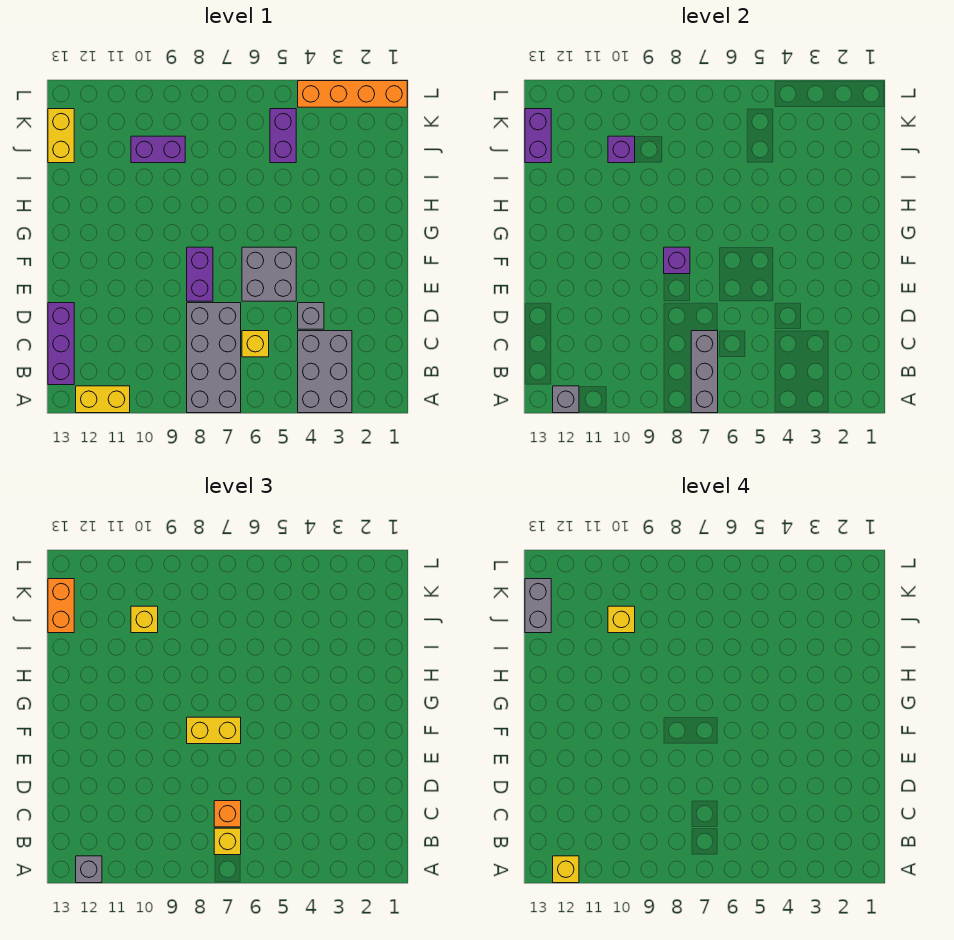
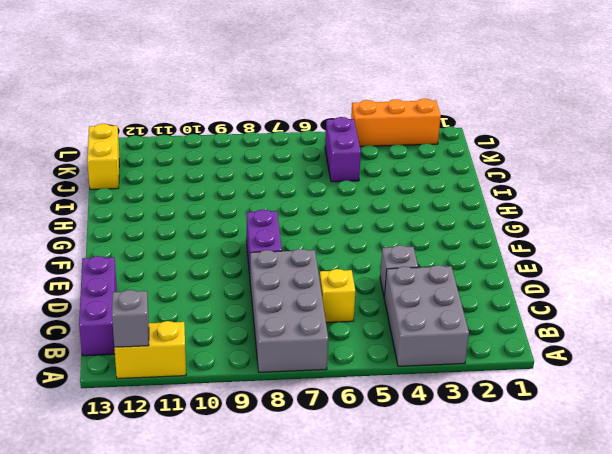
orange 1x3 brick [351,98,441,146] -> orange 1x4 brick [298,81,407,107]
none -> grey 2x2 brick [242,247,296,301]
none -> purple 1x2 brick [131,136,185,163]
none -> grey 1x3 brick [691,331,718,413]

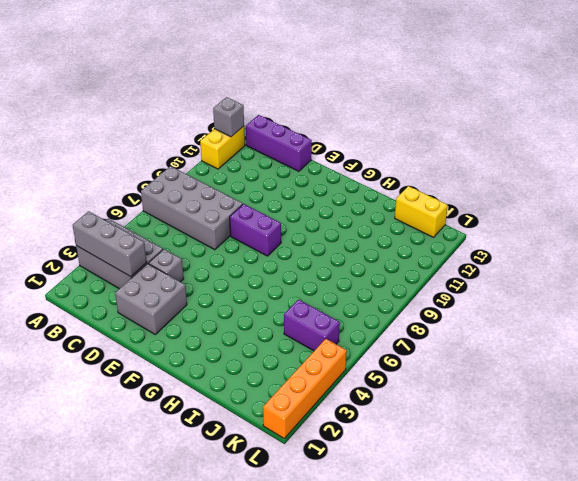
grey 1x3 brick [73,211,147,277] -> grey 1x3 brick moved to [691,331,718,413]
grey 2x2 brick [115,264,187,334] -> grey 2x2 brick moved to [242,247,296,301]
none -> yellow 1x1 brick [242,331,269,357]
none -> purple 1x2 brick [131,136,185,163]
none -> purple 1x1 brick [664,247,690,274]

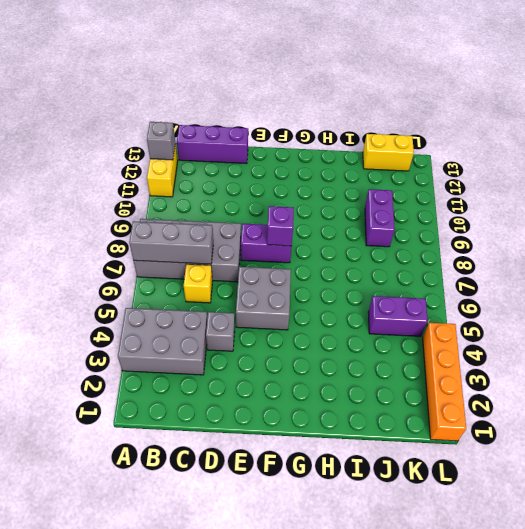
none -> purple 1x1 brick [608,136,635,163]
none -> purple 1x2 brick [525,109,551,163]
none -> grey 1x1 brick [76,856,102,883]

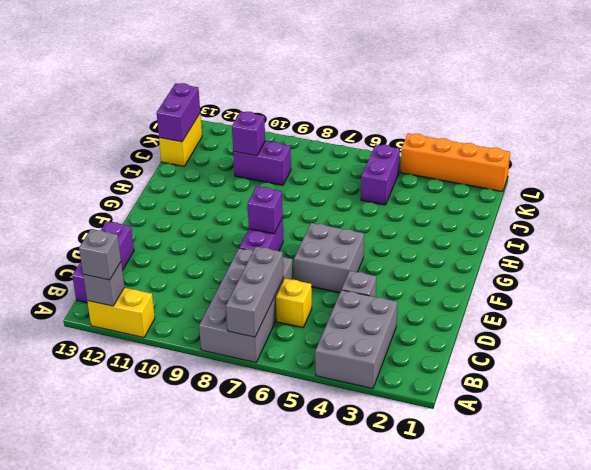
none -> yellow 1x1 brick [214,828,241,855]
none -> orange 1x1 brick [214,801,241,827]
none -> yellow 1x2 brick [187,717,241,744]

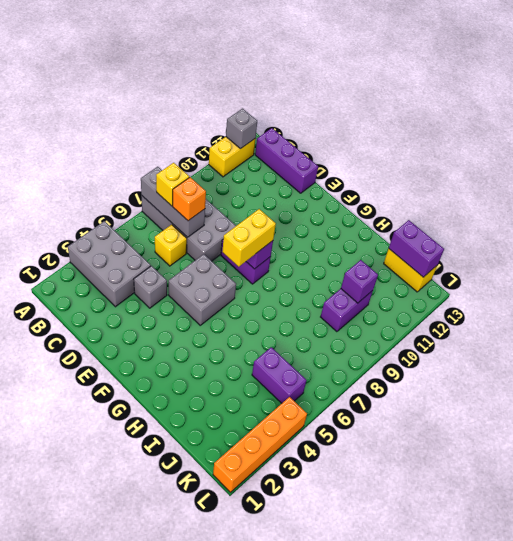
none -> grey 1x1 brick [76,856,102,883]
none -> yellow 1x1 brick [131,606,158,633]
none -> orange 1x2 brick [48,579,74,633]

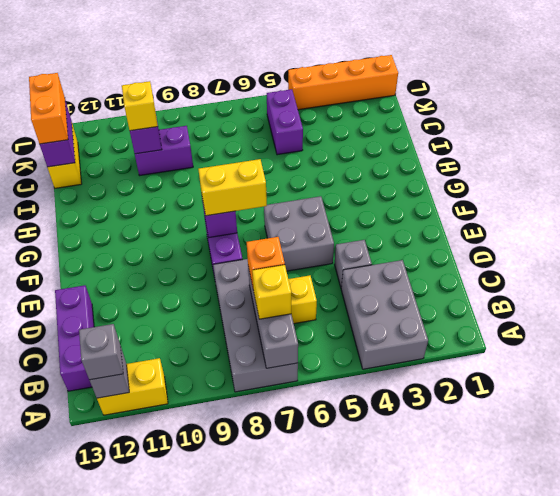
none -> yellow 1x1 brick [553,856,579,883]
none -> yellow 1x1 brick [608,606,635,633]
none -> grey 1x2 brick [525,579,551,633]

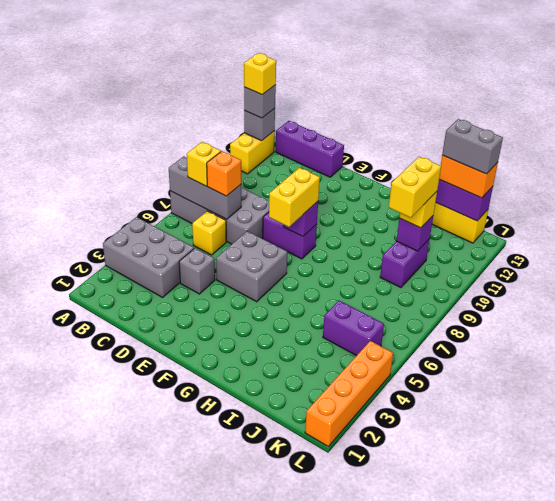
yellow 1x2 brick [389,157,441,218] -> yellow 1x1 brick [608,606,635,633]

